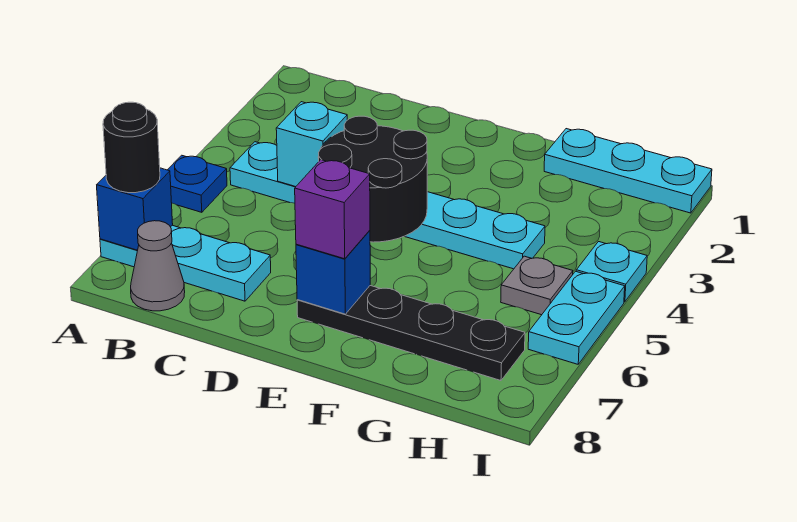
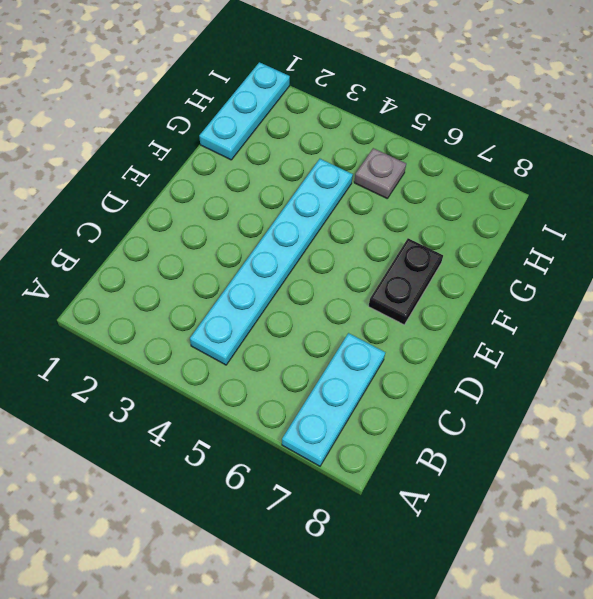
black 1x2 plate [369,238,443,325] -> black 1x4 plate [297,286,525,381]
none -> blue 1x1 plate [168,155,227,212]
none -> grey 1x1 cone [131,221,185,311]
none -> cyan 1x1 plate [576,242,647,302]

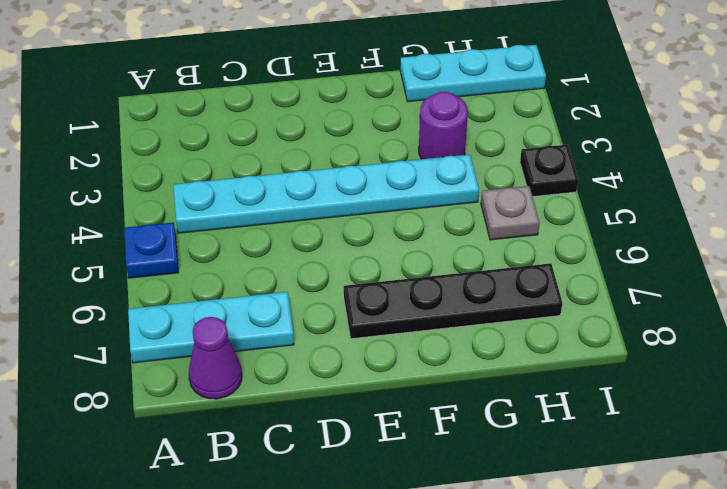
purple 1x1 cone [189,317,242,399] -> grey 1x1 cone [131,221,185,311]
purple 1x1 round brick [419,92,468,159] -> none
black 1x1 plate [520,145,578,197] -> cyan 1x1 plate [576,242,647,302]
none -> cyan 1x2 plate [528,271,625,364]
none -> blue 1x1 brick [97,168,173,250]
none -> cyan 1x1 brick [276,102,347,187]

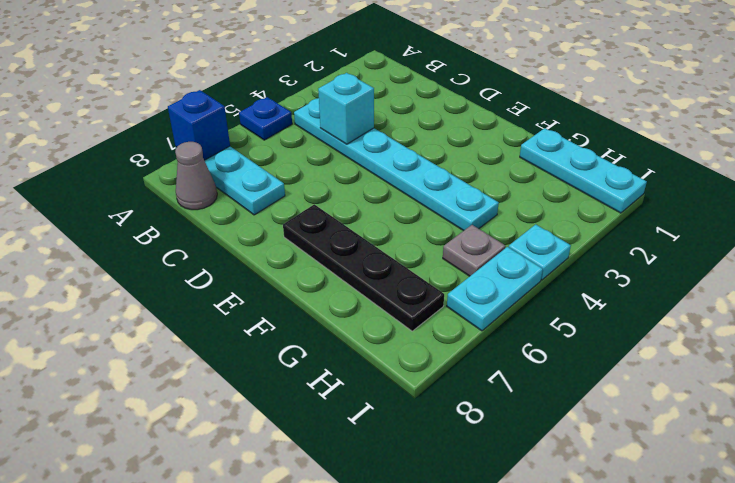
none -> black 2x2 round brick [318,116,427,242]
none -> blue 1x1 brick [296,230,370,314]
none -> black 1x1 round brick [103,102,160,193]

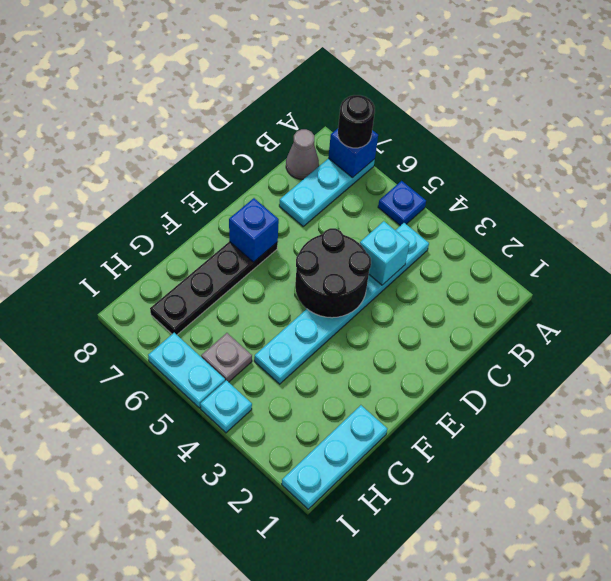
none -> purple 1x1 brick [295,160,370,259]

